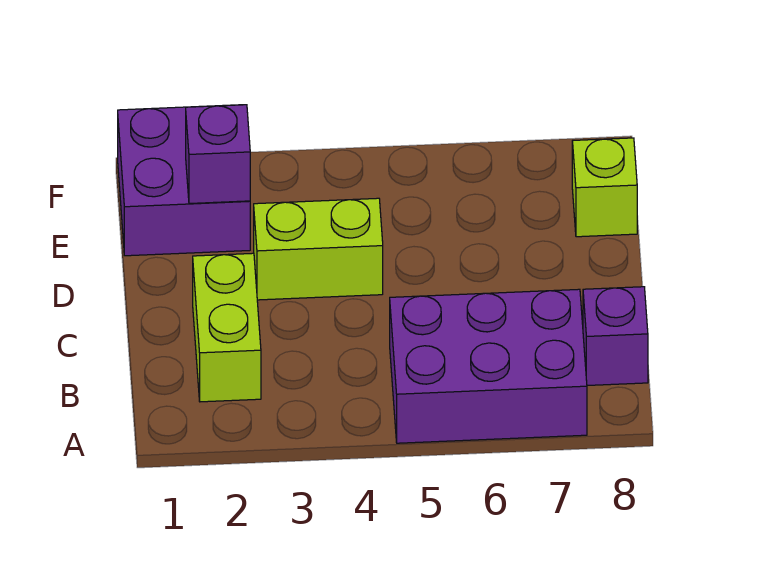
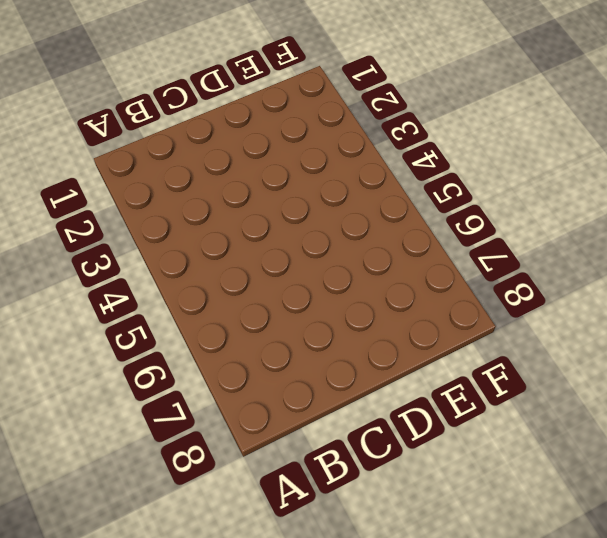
none -> purple 2x3 brick [390,289,587,443]
none -> lime 1x2 brick [193,253,261,402]

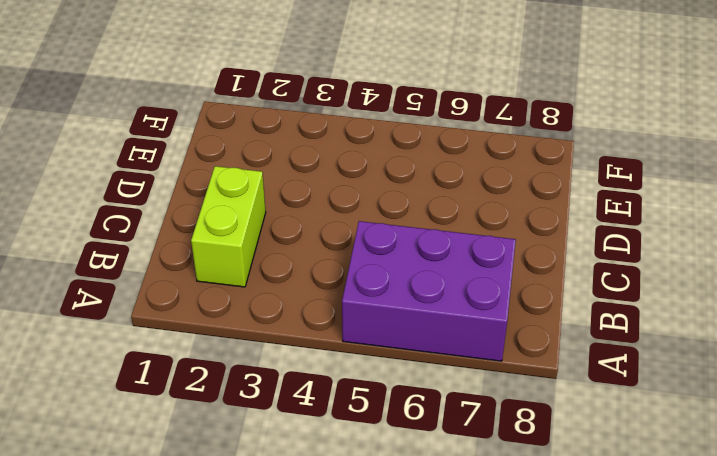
none -> purple 1x1 brick [583,287,648,385]
none -> lime 1x2 brick [254,198,383,300]

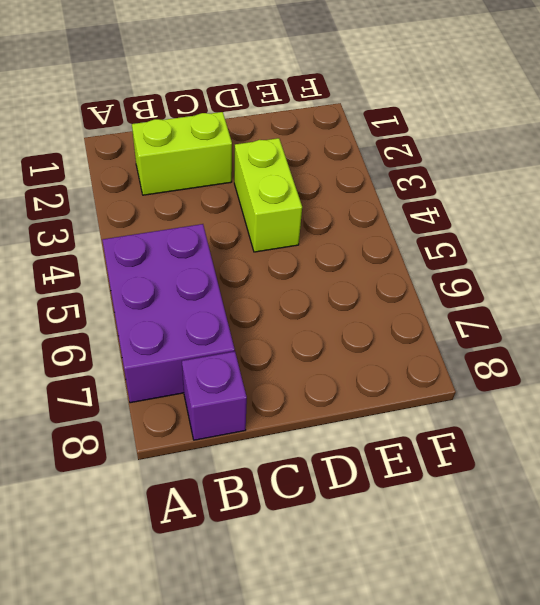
none -> purple 2x2 brick [118,105,250,256]
none -> lime 1x1 brick [572,138,637,237]

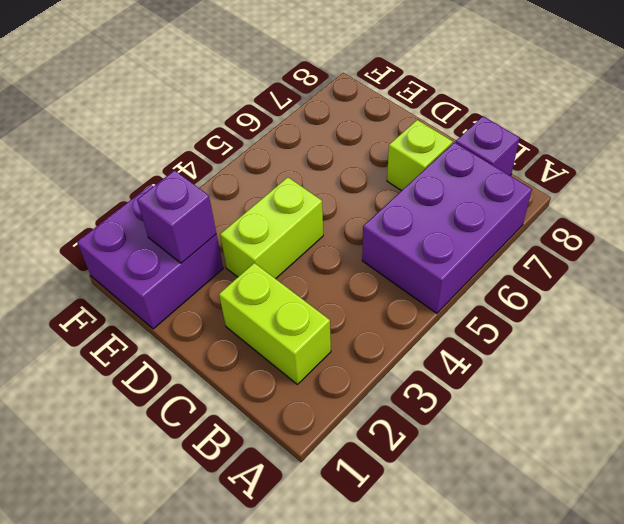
lime 1x1 brick [387,120,453,191] -> lime 1x1 brick moved to [572,138,637,237]

